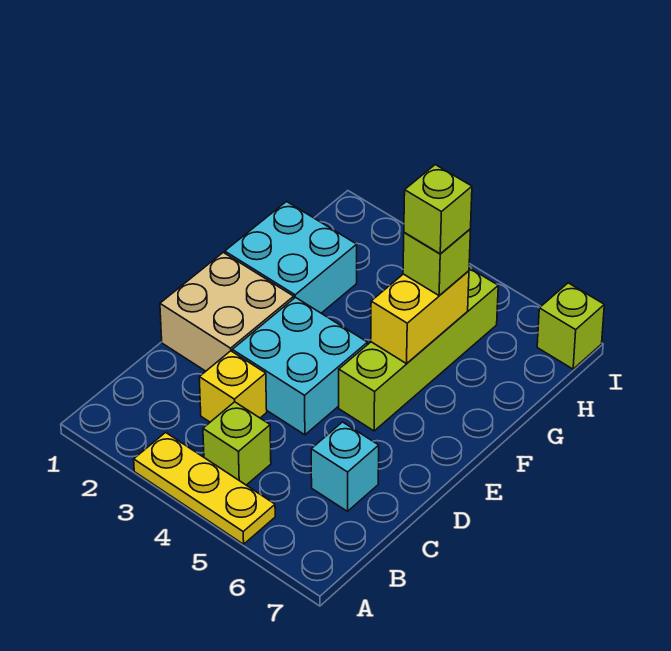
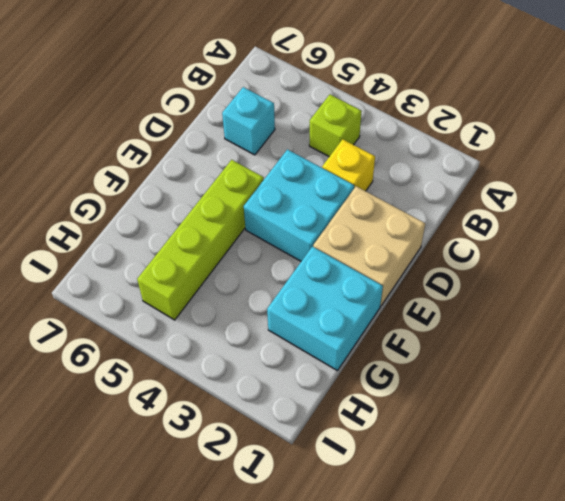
none -> yellow 1x3 plate [134,432,275,544]
none -> lime 1x1 brick [537,283,604,369]
none -> yellow 1x2 brick [371,271,469,364]

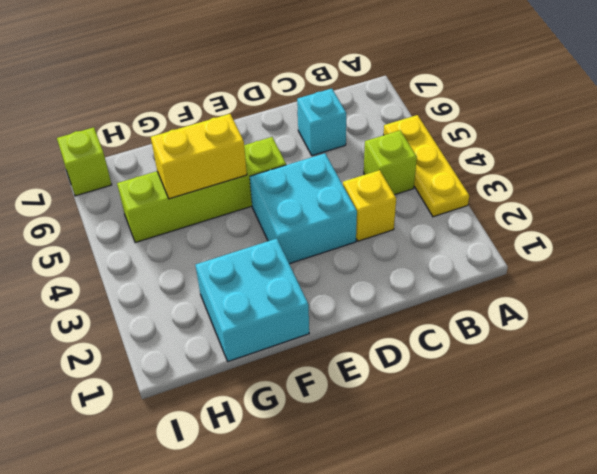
none -> tan 2x2 brick [160,253,294,371]
none -> lime 1x1 brick [403,229,471,296]
none -> lime 1x1 brick [404,165,472,254]

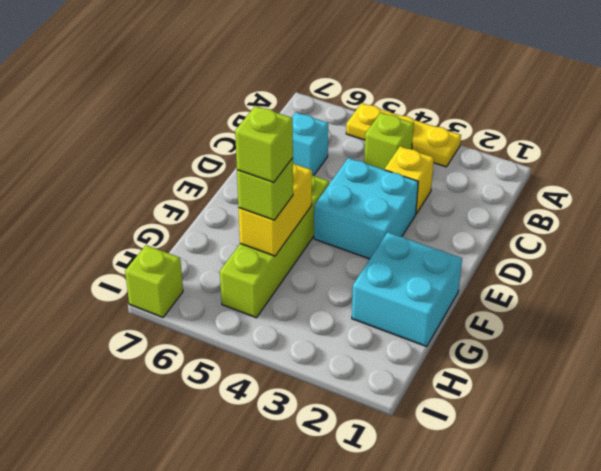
none -> tan 2x2 brick [160,253,294,371]

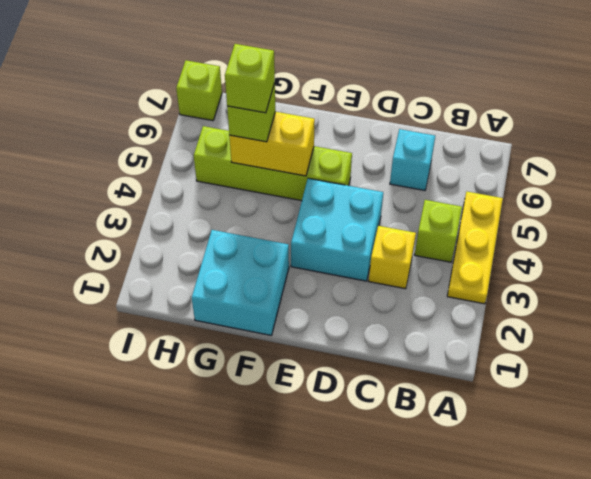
none -> tan 2x2 brick [160,253,294,371]

